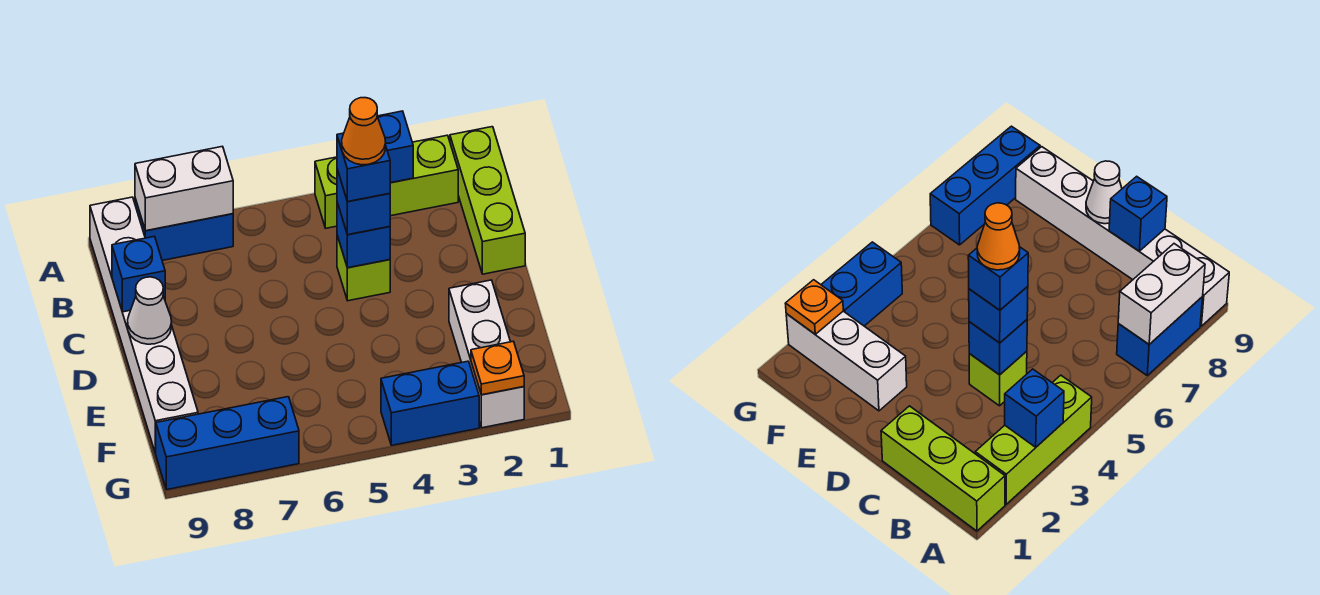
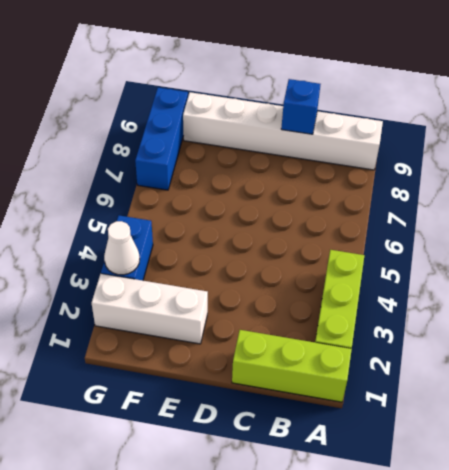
white 1x1 cone [104,221,140,275] -> white 1x1 cone moved to [128,277,172,344]
none -> blue 1x2 brick [135,199,233,260]
none -> lime 1x1 brick [337,236,390,301]
none -> blue 1x1 brick [377,111,413,183]

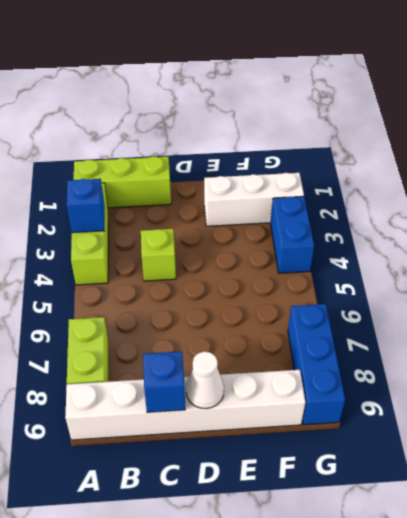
lime 1x2 brick [67,317,108,384] -> blue 1x2 brick [135,199,233,260]
none -> white 1x2 brick [135,146,233,231]
none -> blue 1x1 brick [337,203,390,268]
none -> orange 1x1 plate [471,341,524,395]

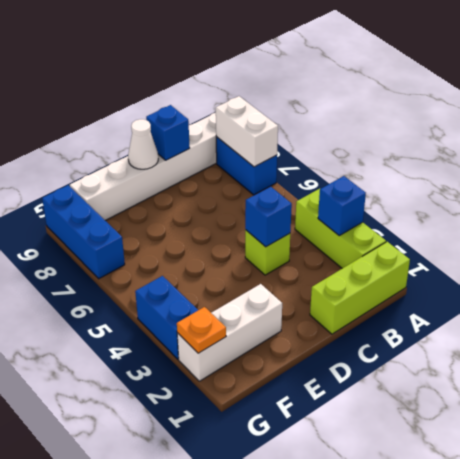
none -> blue 1x1 brick [337,169,390,235]
none -> blue 1x1 brick [337,133,390,202]
none -> orange 1x1 cone [342,98,386,165]

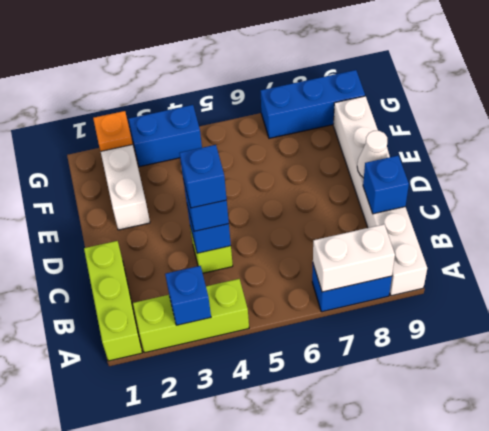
none -> orange 1x1 cone [342,98,386,165]

